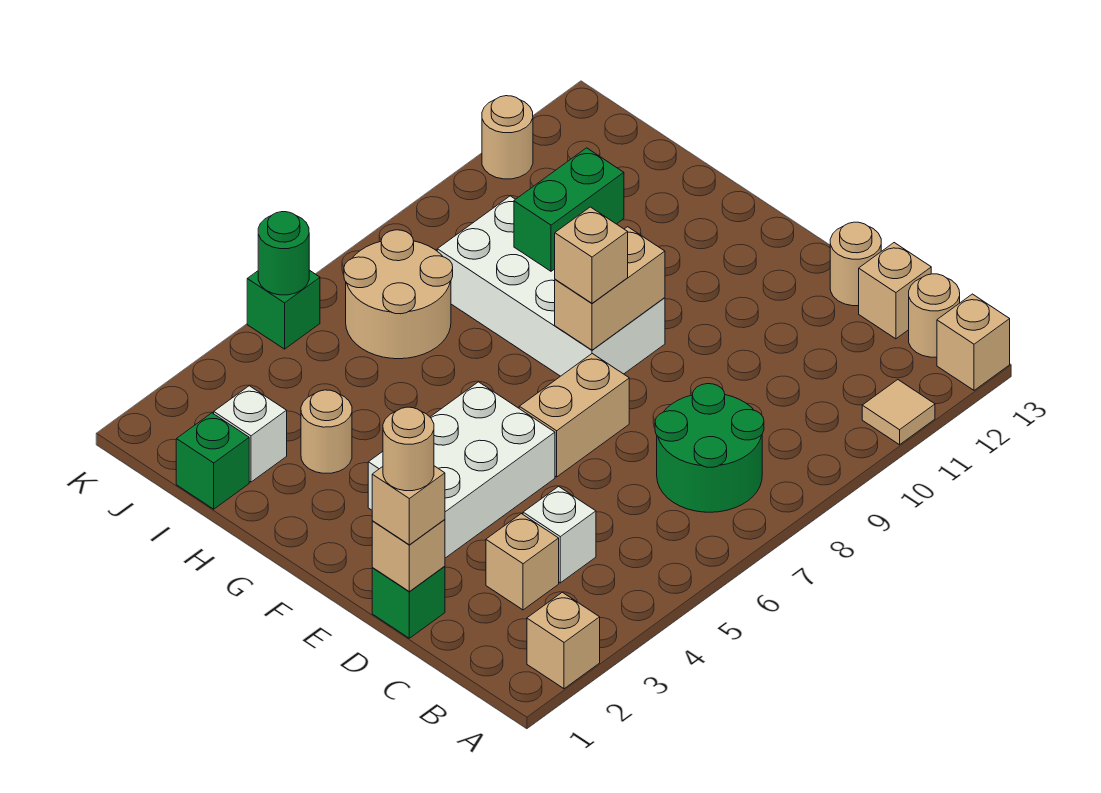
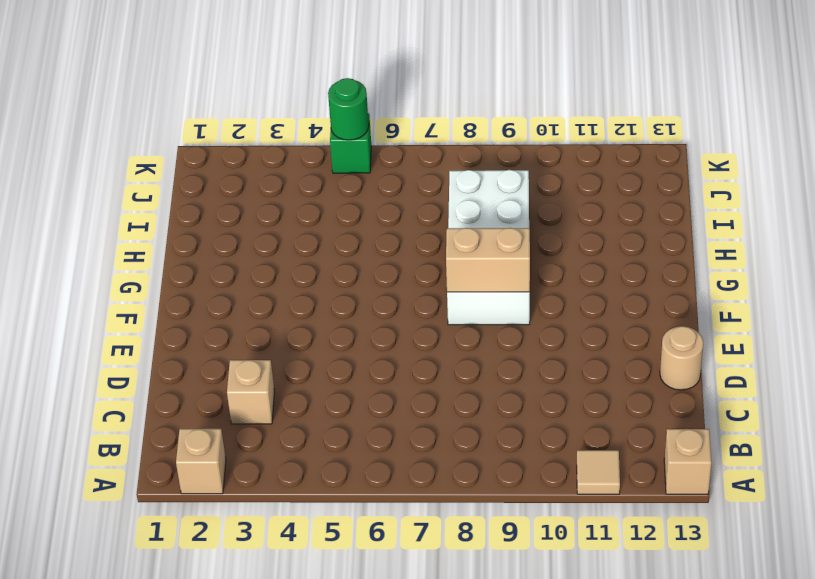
none -> green 2x2 round brick [655,384,764,512]
none -> tan 1x1 round brick [909,274,960,357]
none -> white 1x1 brick [523,486,596,583]

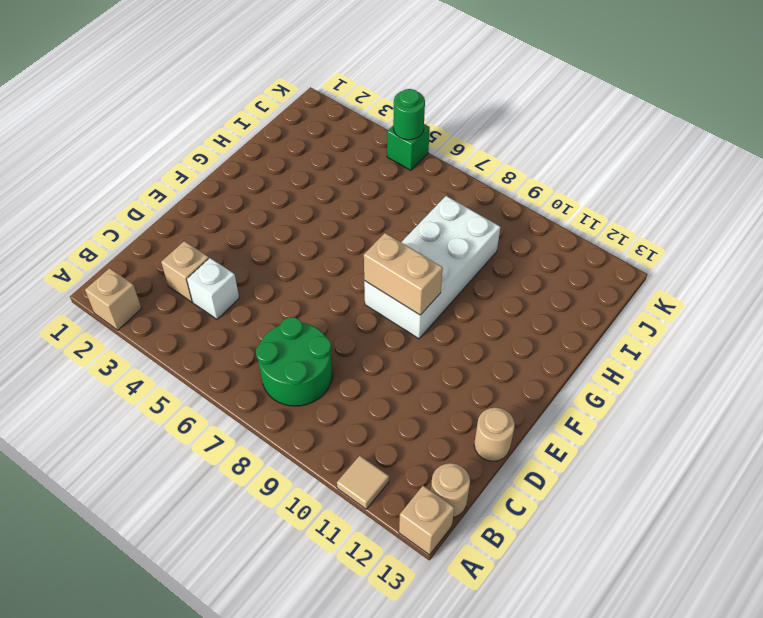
none -> tan 1x1 brick [859,243,931,339]
none -> green 1x1 brick [372,566,445,638]
none -> white 2x3 brick [368,382,555,558]

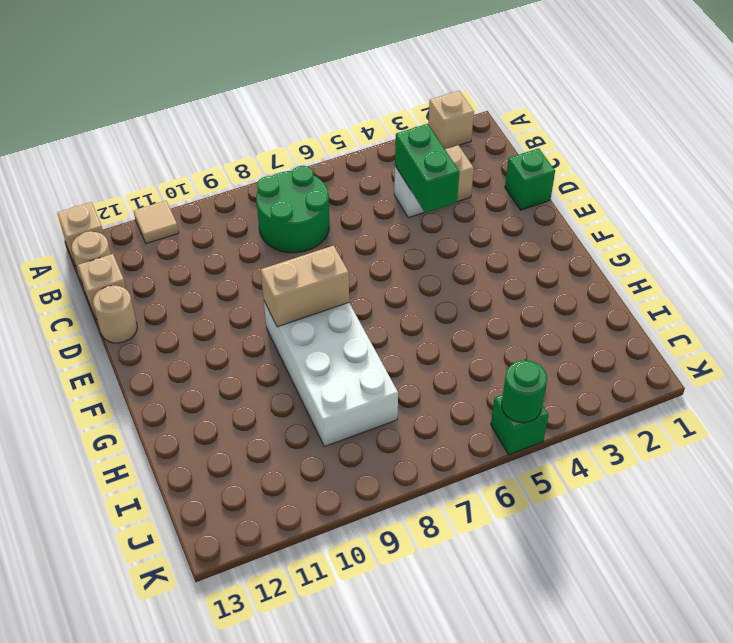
green 1x2 brick [395,124,460,213] -> green 1x2 brick turned to [514,148,624,271]
none -> white 2x3 brick [368,382,555,558]
none -> tan 1x2 brick [519,354,629,477]
none -> tan 1x1 round brick [301,390,352,473]

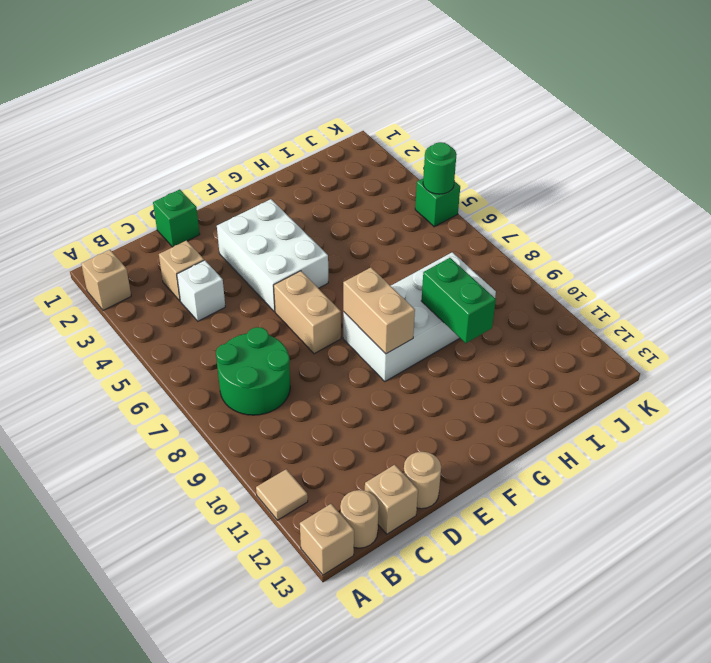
none -> tan 1x1 round brick [301,390,352,473]
none -> green 1x1 brick [176,413,249,509]
none -> white 1x1 brick [214,386,287,482]

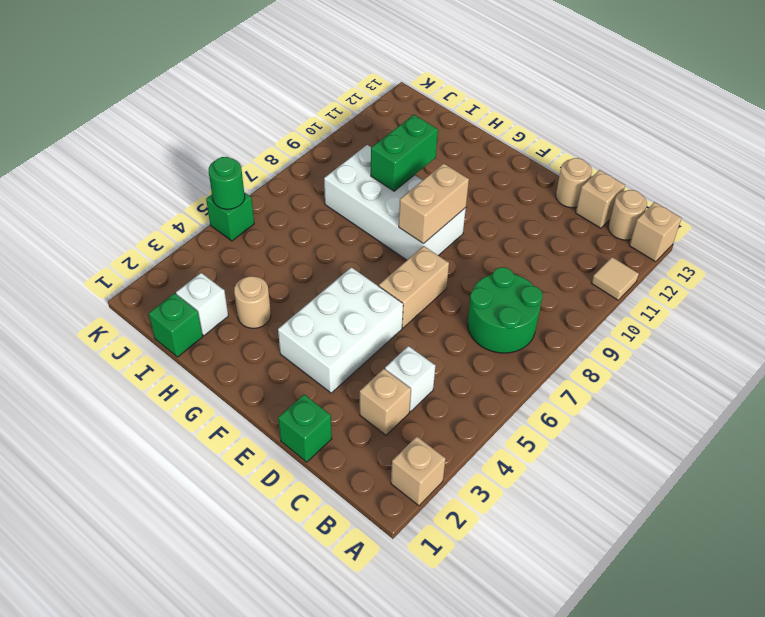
none -> tan 2x2 round brick [344,230,453,359]
none -> tan 1x1 round brick [482,96,533,179]
none -> tan 1x1 brick [372,520,445,591]

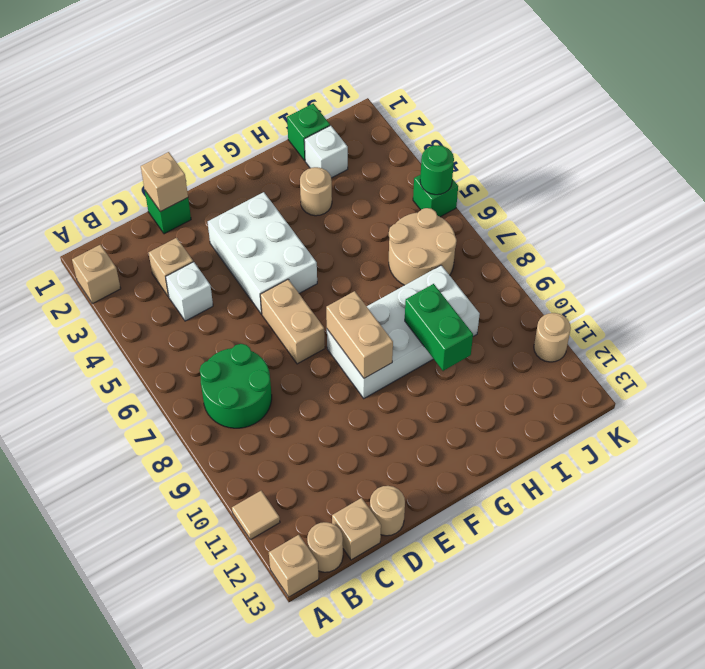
none -> tan 1x1 brick [372,466,445,545]
none -> tan 1x1 brick [555,207,628,303]
none -> tan 1x1 round brick [383,407,434,491]

